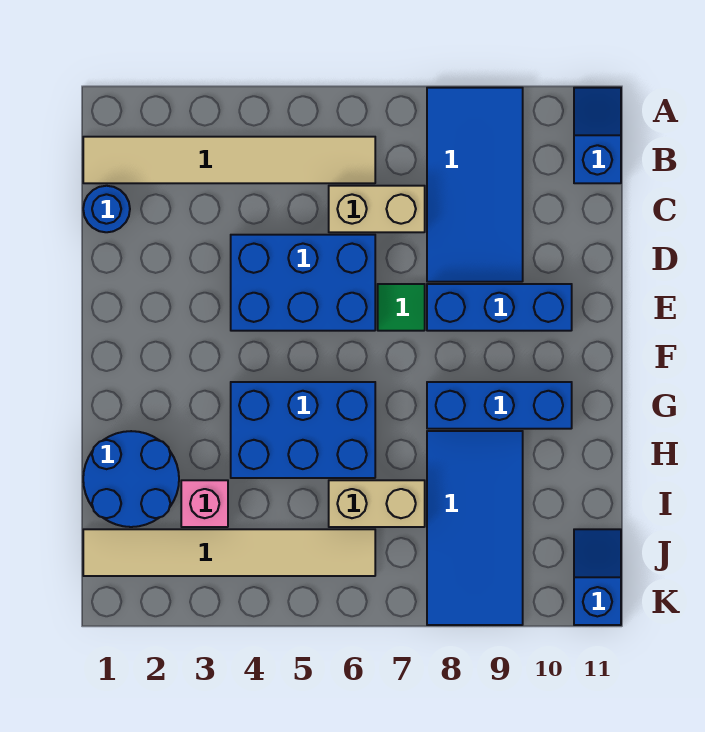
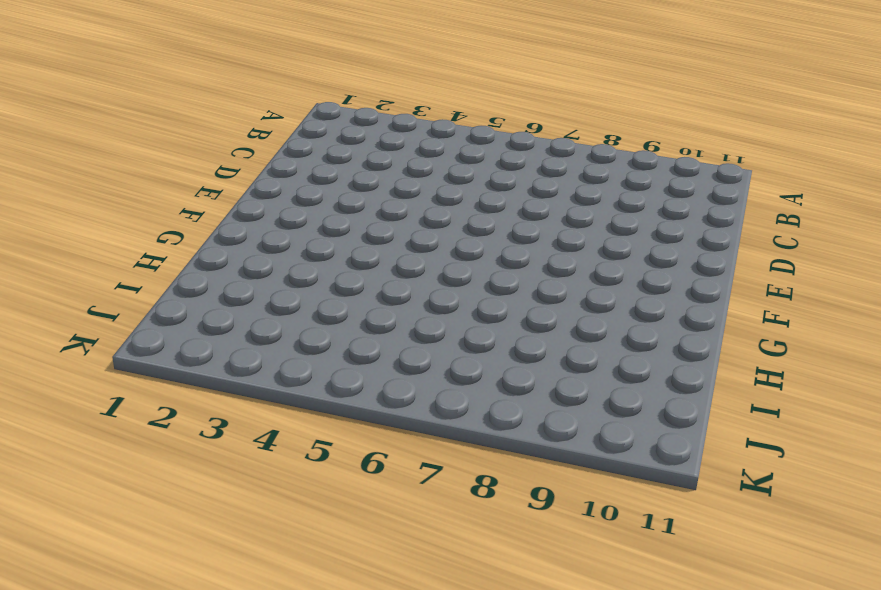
none -> blue 2x4 tile [427,88,523,282]
none -> blue 1x2 slope [574,88,621,183]
none -> tan 1x6 tile [83,137,375,183]

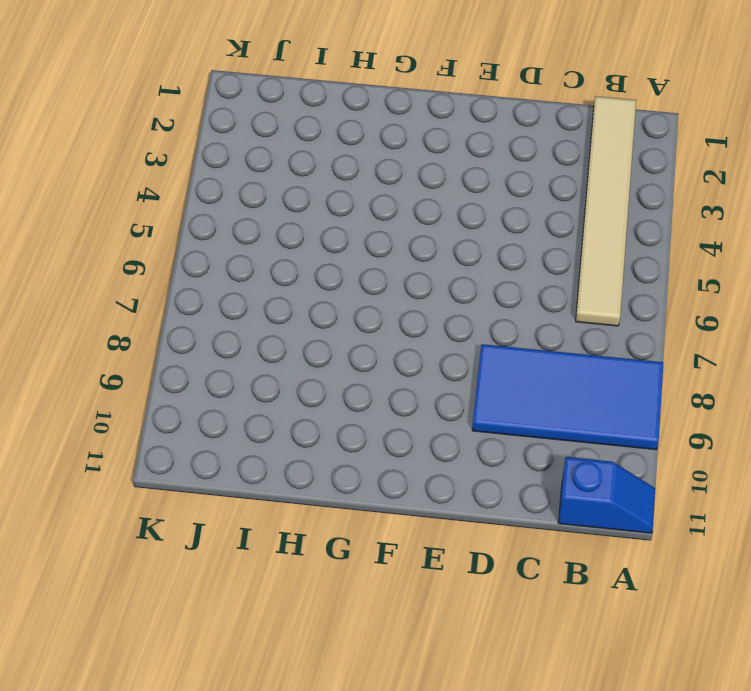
none -> blue 1x1 round brick [83,186,130,232]
none -> tan 1x2 brick [329,186,425,232]
none -> blue 2x3 brick [231,235,375,331]

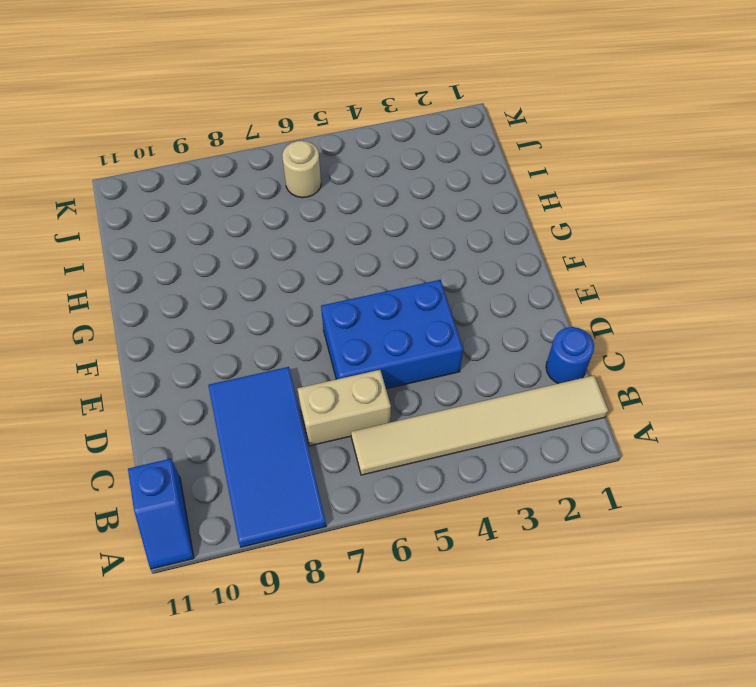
tan 1x1 round brick [282,141,321,198] -> tan 1x6 tile [83,529,375,576]
none -> green 1x1 tile [378,284,425,331]
none -> blue 1x3 brick [427,284,572,331]
none -> blue 2x3 brick [231,382,375,478]

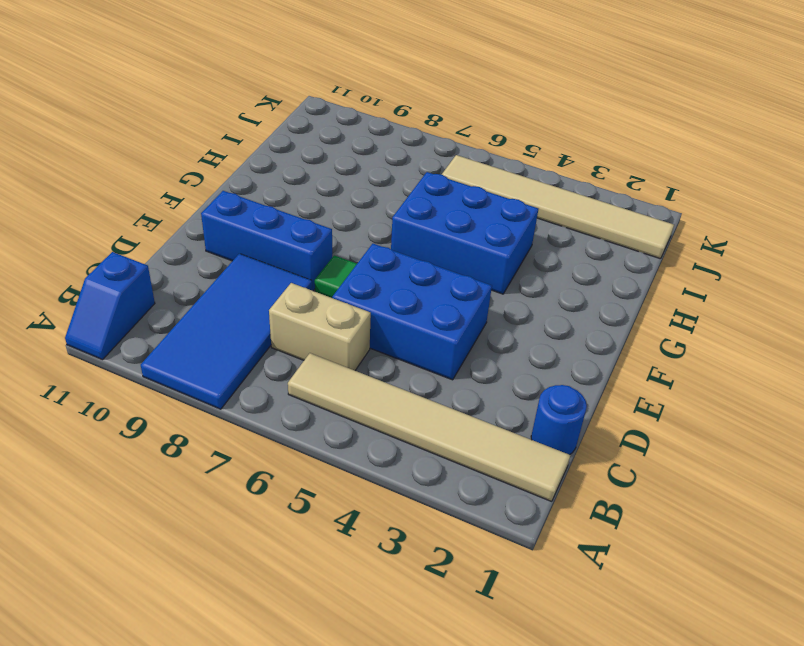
none -> blue 1x3 brick [427,382,572,429]
none -> blue 2x2 round brick [83,431,179,527]
none -> blue 2x4 tile [427,431,523,625]

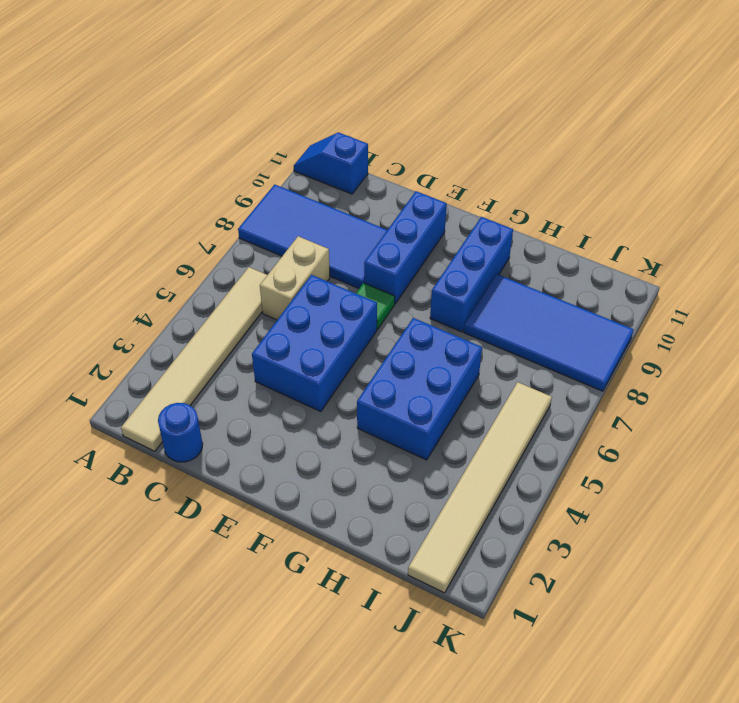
none -> blue 2x2 round brick [83,431,179,527]
none -> pink 1x1 brick [181,480,228,527]
none -> tan 1x2 brick [329,480,425,527]

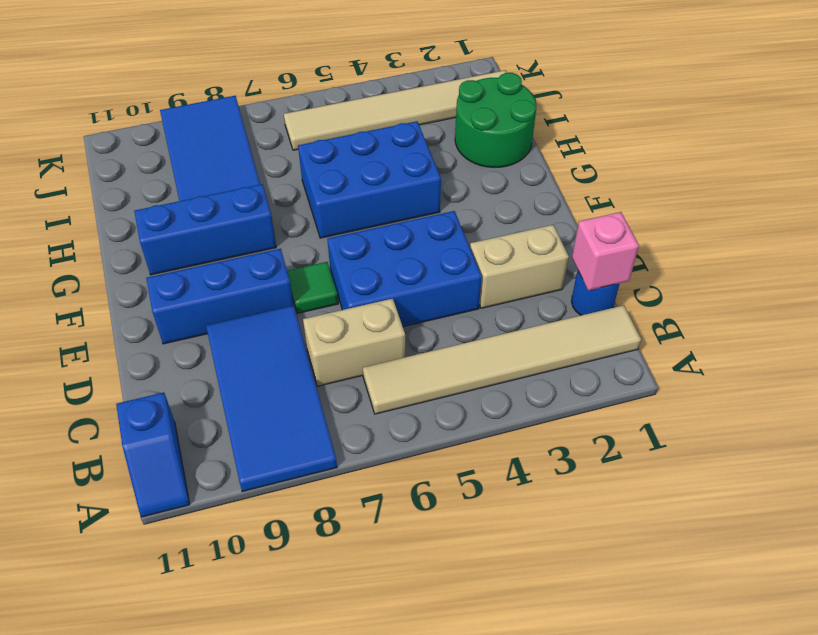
pink 1x1 brick [572,212,639,291] -> pink 1x1 brick moved to [181,480,228,527]
tan 1x2 brick [470,225,569,308] -> tan 1x2 brick moved to [329,480,425,527]
green 2x2 round brick [455,73,536,168] -> blue 2x2 round brick [83,431,179,527]
none -> blue 1x2 slope [574,529,621,625]

